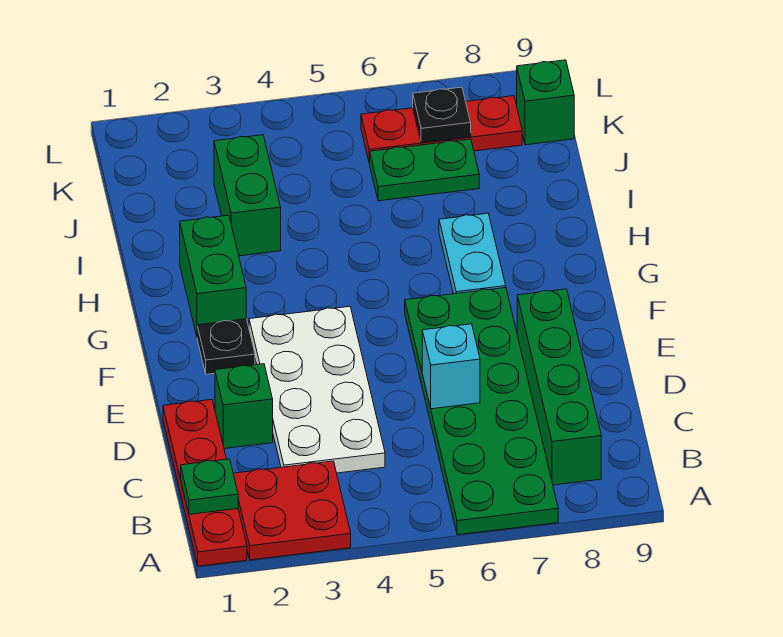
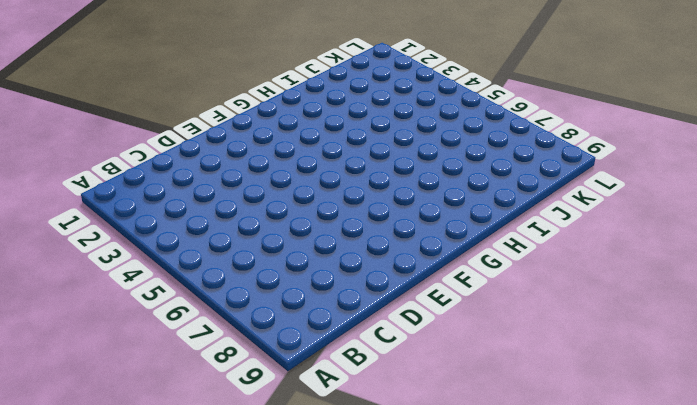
none -> red 1x4 plate [163,400,247,566]
none -> red 2x2 plate [233,461,351,560]
none -> green 2x6 plate [405,288,558,535]

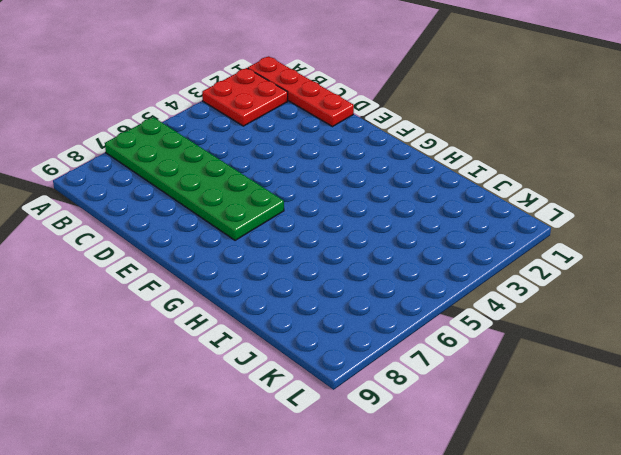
none -> green 1x4 brick [517,289,601,485]
none -> white 2x4 plate [249,306,385,473]
none -> green 1x1 brick [215,364,273,449]

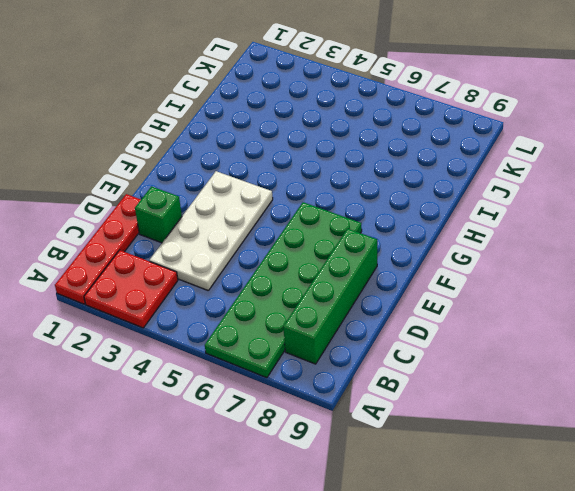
none -> black 1x1 plate [197,319,255,374]
none -> green 1x2 brick [180,215,246,336]
none -> cyan 1x2 plate [439,213,506,294]

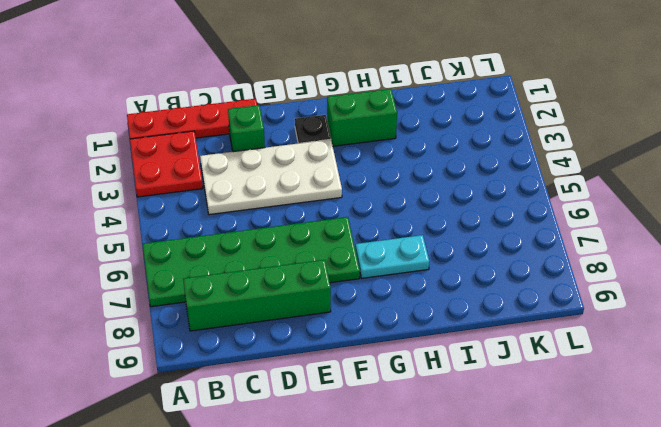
none -> green 1x2 brick [214,135,281,256]
none -> green 1x2 plate [369,139,479,201]
none -> red 1x3 plate [361,96,522,163]

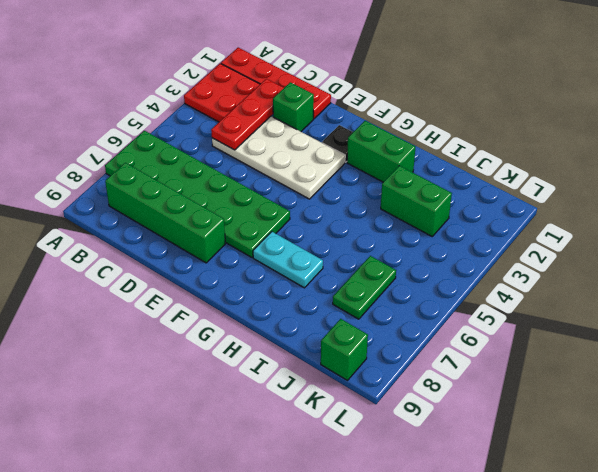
red 1x3 plate [211,79,284,150] -> red 1x3 plate moved to [361,96,522,163]
none -> green 1x1 plate [181,459,238,514]
none -> cyan 1x1 brick [422,324,480,409]
none -> black 1x1 plate [413,87,471,143]

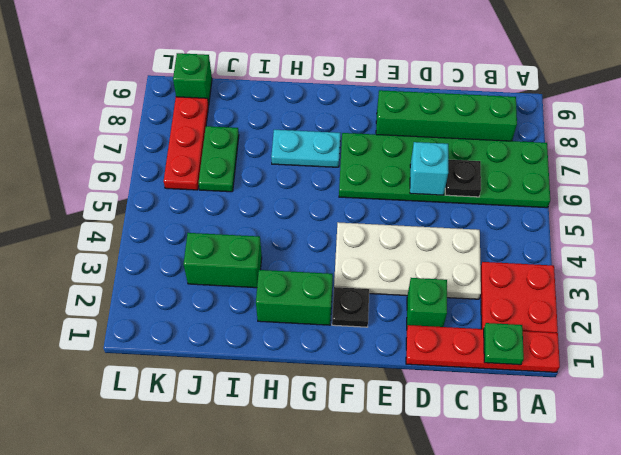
black 1x1 plate [445,160,481,197] -> black 1x1 plate moved to [413,87,471,143]

